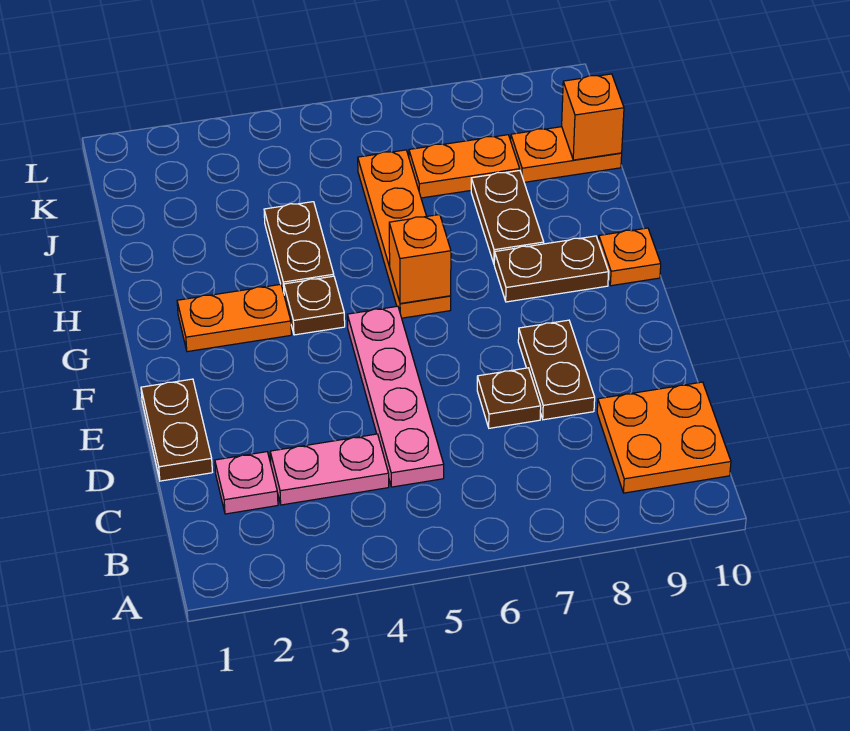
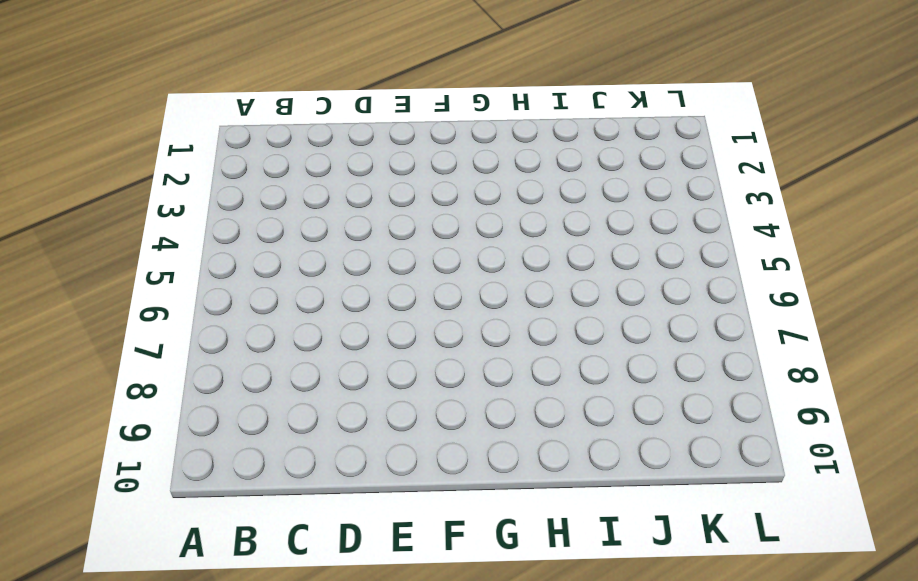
none -> orange 2x2 plate [597,382,731,493]
none -> pink 1x1 plate [215,452,278,514]
none -> pink 1x2 plate [270,434,389,505]

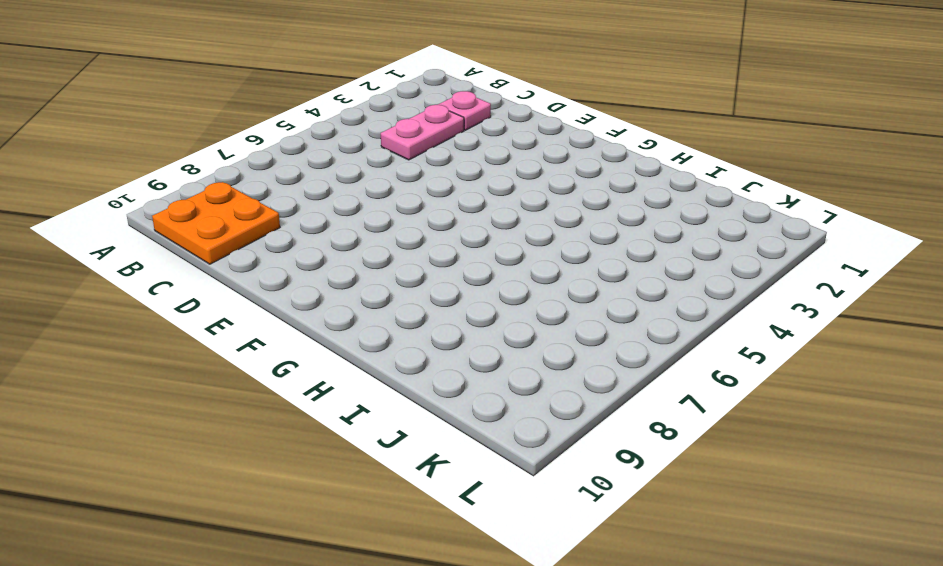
none -> pink 1x4 plate [347,306,444,487]
none -> brown 1x2 plate [141,379,212,481]
none -> brown 1x1 plate [477,368,541,428]

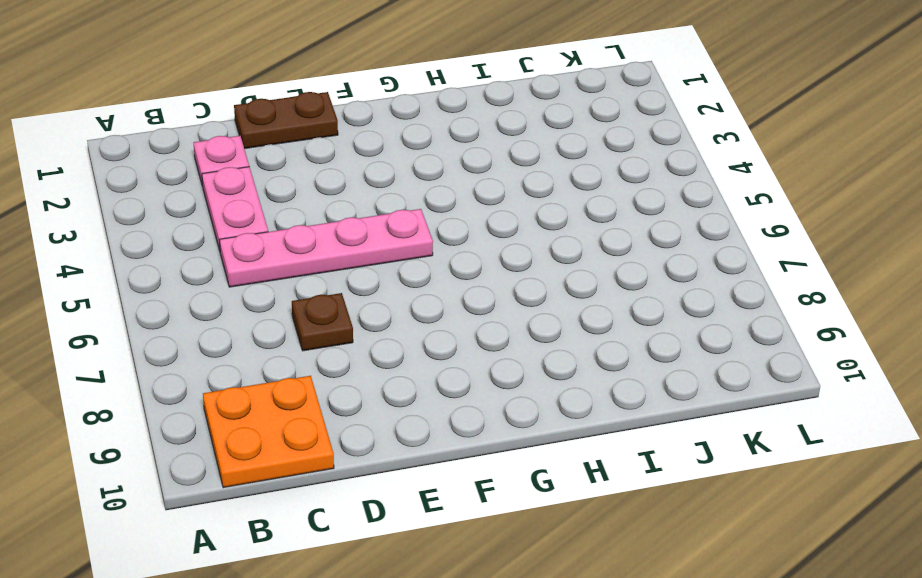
none -> brown 1x2 plate [518,320,595,420]
none -> orange 1x2 plate [177,284,291,352]
none -> brown 1x1 plate [284,276,345,335]

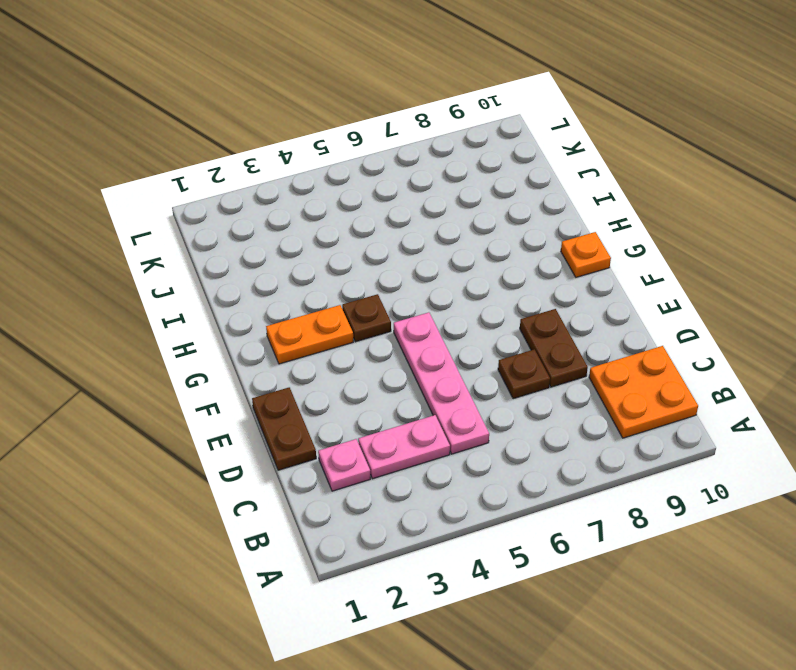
none -> orange 1x4 plate [358,150,451,318]
none -> brown 1x2 plate [494,236,609,302]
none -> brown 1x2 plate [264,202,334,293]

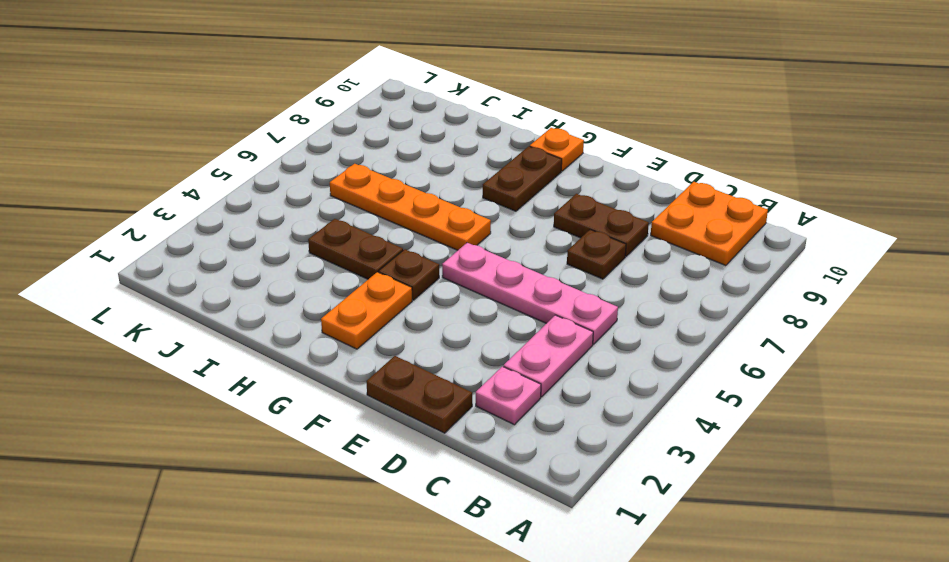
none -> brown 1x2 plate [471,171,544,263]
none -> orange 1x2 plate [409,135,520,198]
none -> orange 1x2 plate [511,127,622,182]

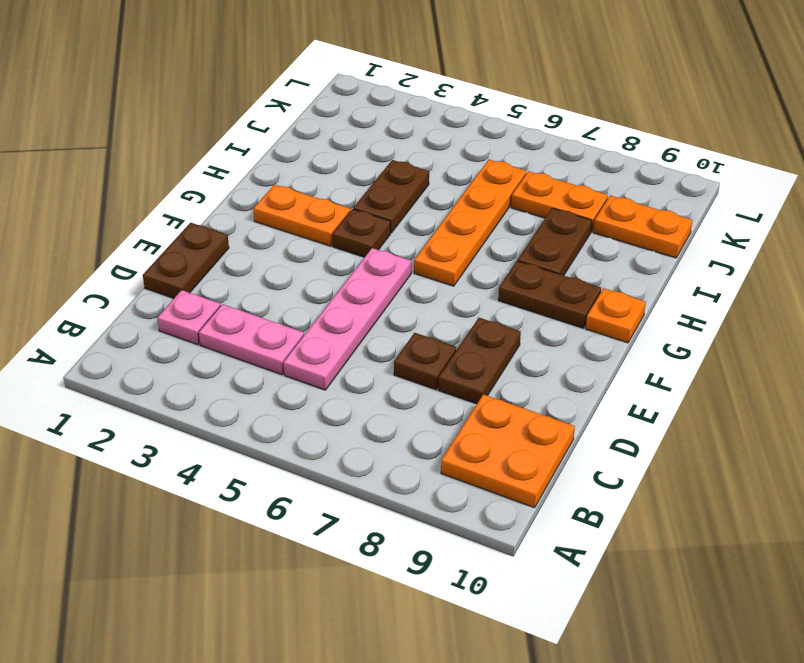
none -> orange 1x1 brick [389,214,451,304]
none -> orange 1x1 brick [562,74,624,160]

